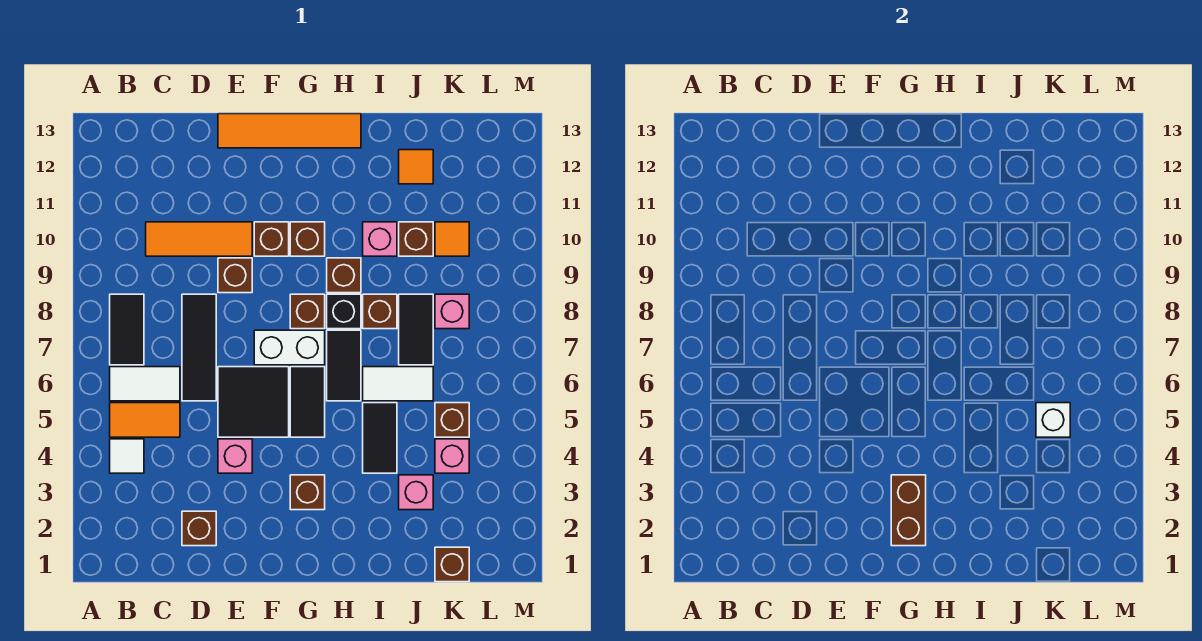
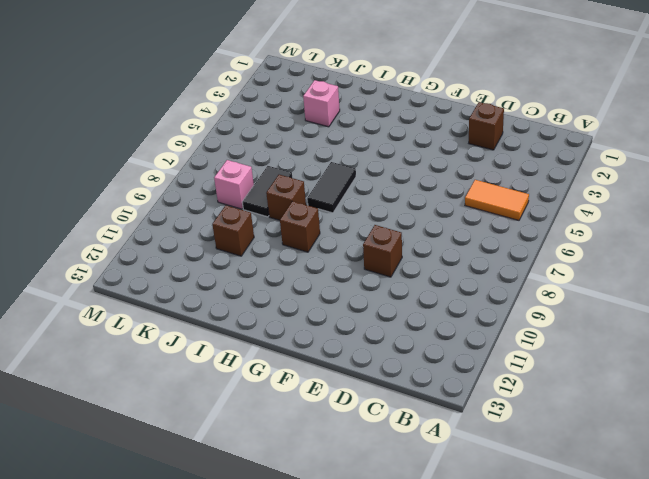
none -> white 1x1 tile [110,439,144,473]
none -> white 1x2 tile [110,367,180,401]
none -> black 1x2 tile [110,294,144,365]
none -> orange 1x3 tile [146,222,252,256]

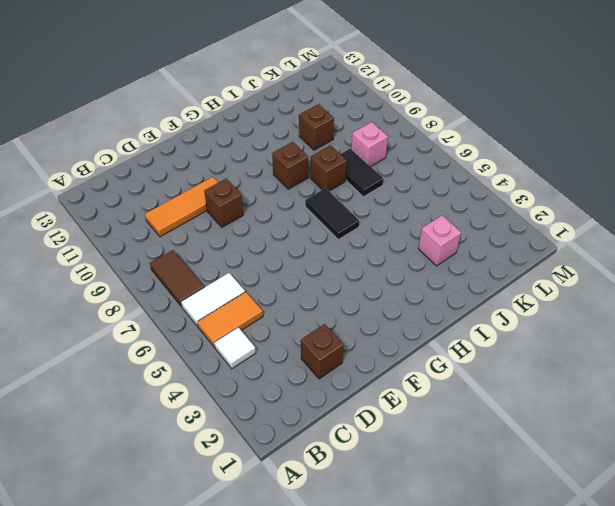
brown 1x2 tile [150,250,204,307] -> black 1x2 tile [110,294,144,365]
none -> black 1x3 tile [182,294,216,401]
none -> pink 1x1 brick [218,439,252,473]
none -> black 2x2 tile [218,367,289,437]
none -> orange 1x4 tile [218,114,361,148]

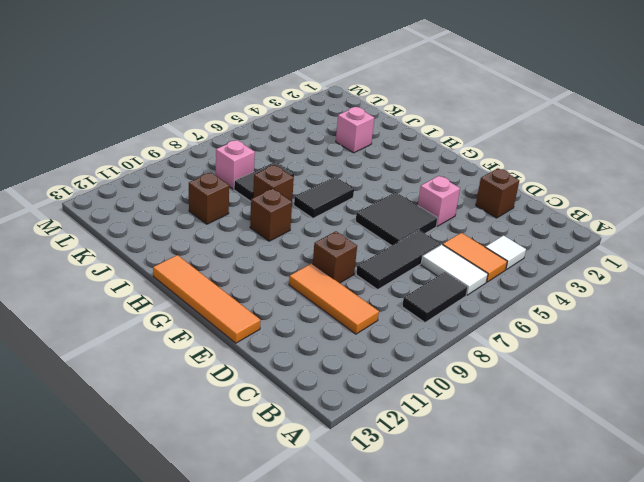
none -> white 1x2 brick [254,330,325,365]
none -> brown 1x1 brick [254,222,289,256]
none -> brown 1x1 brick [290,475,325,510]
none -> black 1x2 tile [290,367,325,437]

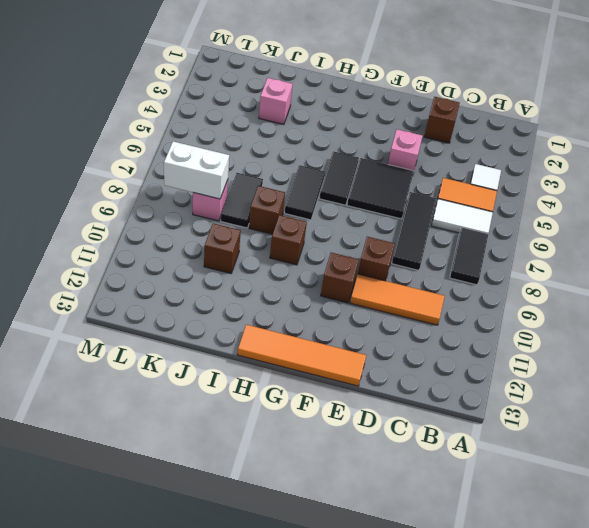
white 1x2 brick [164,141,229,199] -> white 1x2 brick moved to [254,330,325,365]
none -> brown 1x1 brick [290,475,325,510]
none -> brown 1x1 brick [290,294,325,329]
none -> brown 1x1 brick [290,222,325,256]
none -> black 1x1 brick [327,294,361,329]

